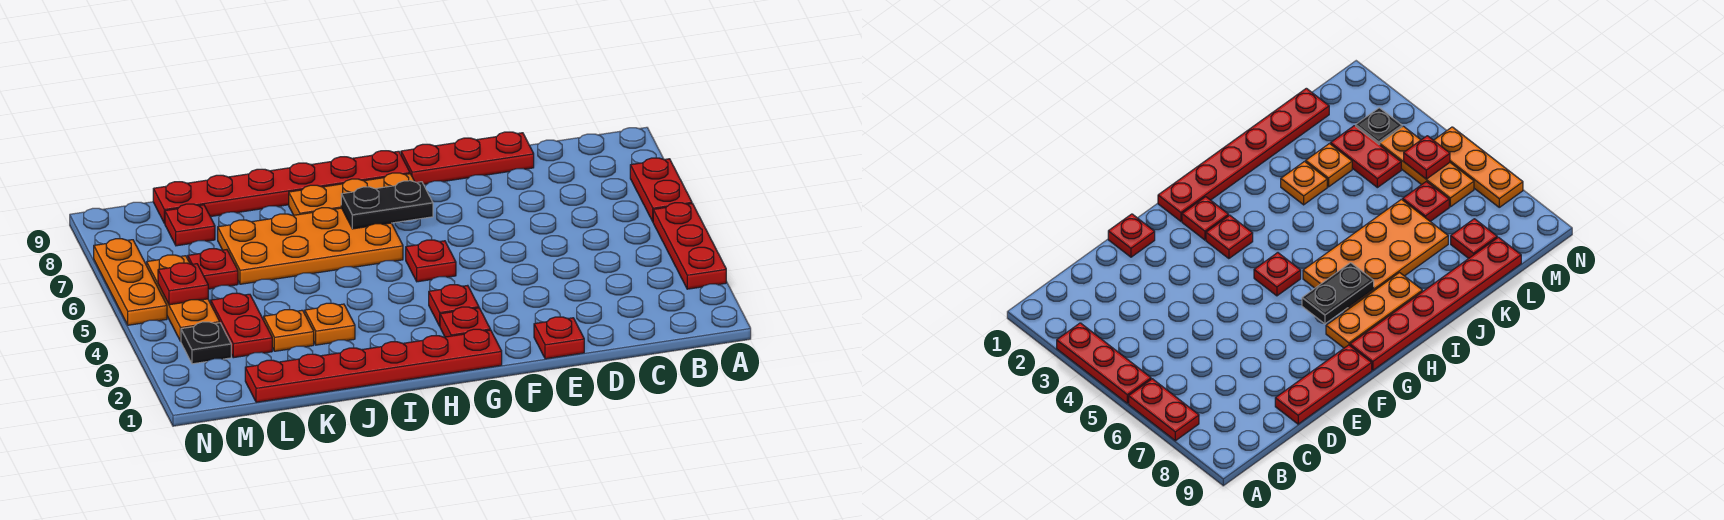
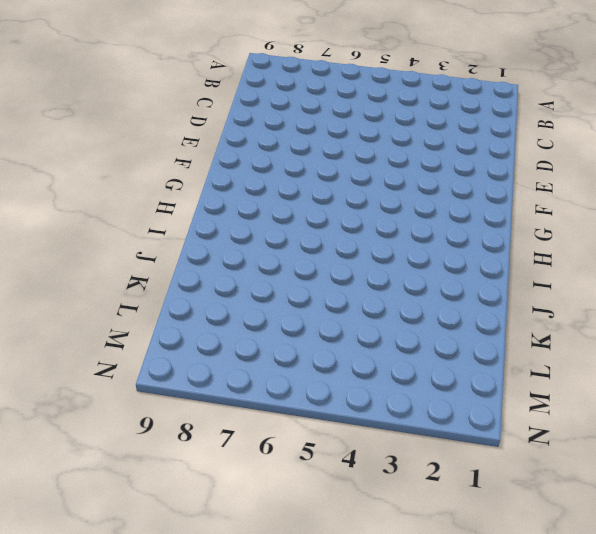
none -> red 1x3 plate [653,203,726,289]
none -> red 1x2 plate [630,158,692,221]
none -> red 1x3 plate [401,132,534,184]

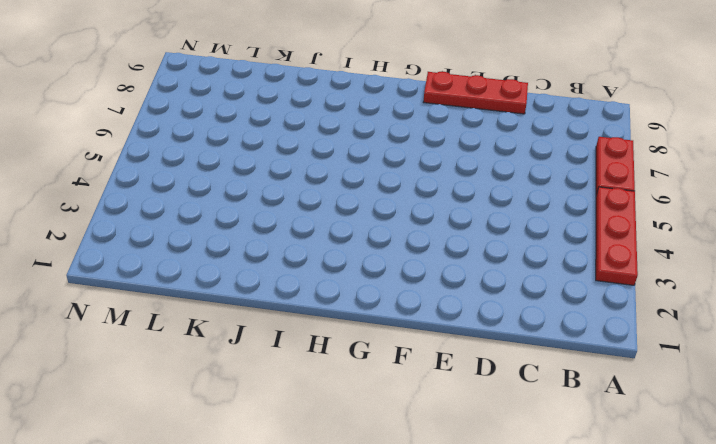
none -> red 1x1 plate [534,317,584,359]
none -> red 1x6 plate [245,329,502,402]
none -> red 1x1 plate [440,307,490,337]

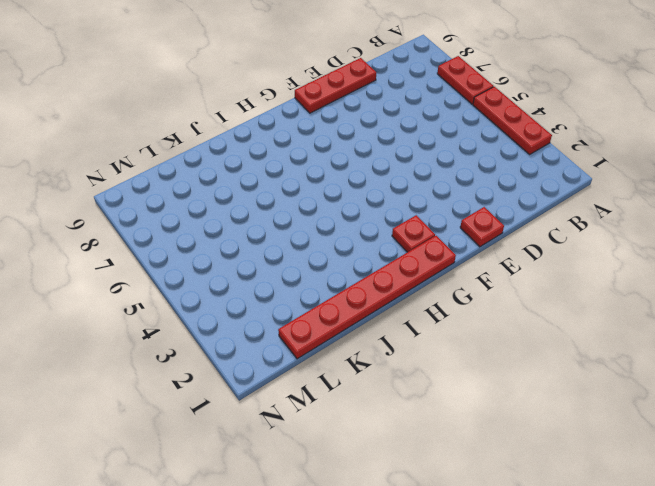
none -> red 1x1 plate [429,285,479,326]
none -> red 1x1 plate [406,240,456,282]
none -> orange 1x3 plate [289,173,415,215]

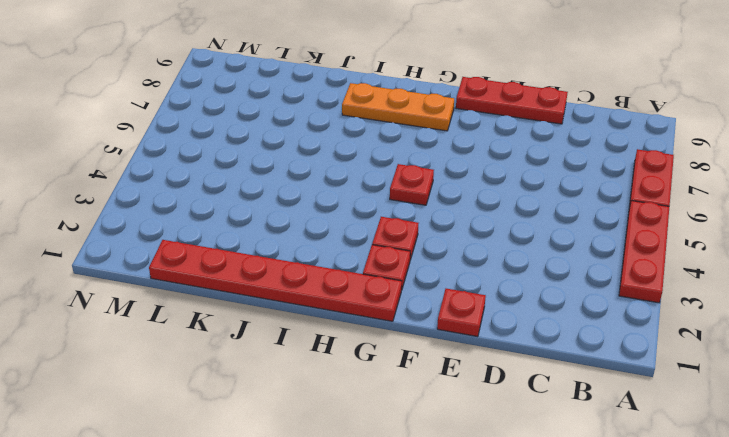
none -> red 1x6 plate [153,151,410,223]
none -> orange 2x4 plate [218,208,403,284]
none -> orange 1x1 plate [305,303,355,345]

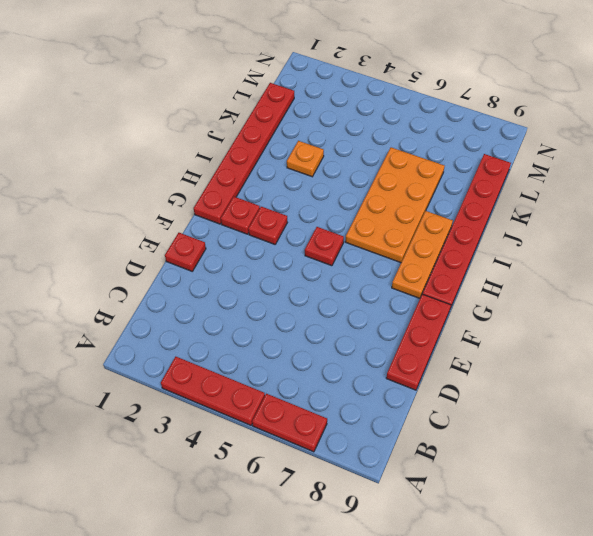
none -> orange 1x1 plate [264,310,314,351]
none -> red 1x2 plate [211,293,272,358]
none -> red 1x1 plate [188,249,238,289]

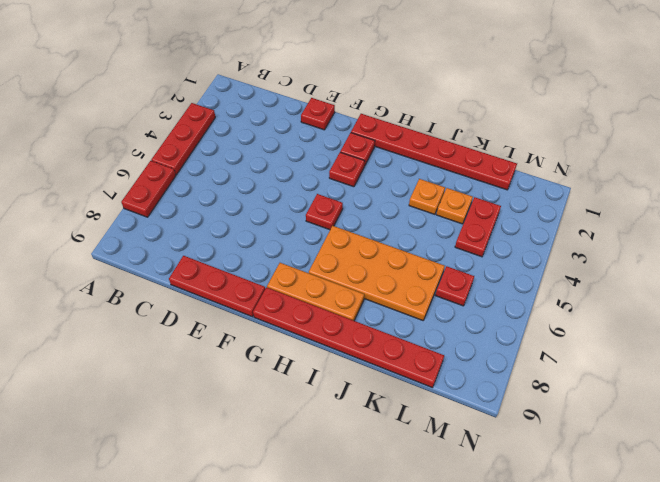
none -> red 1x1 plate [165,204,215,246]
none -> black 1x1 plate [181,322,231,364]
none -> orange 1x3 plate [147,255,220,341]

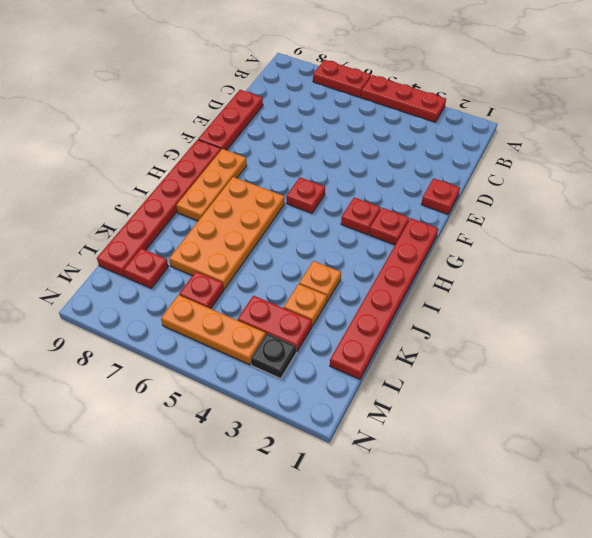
none -> orange 1x3 plate [94,239,167,325]
none -> black 1x2 plate [341,181,433,229]
none -> red 1x1 plate [158,263,208,305]

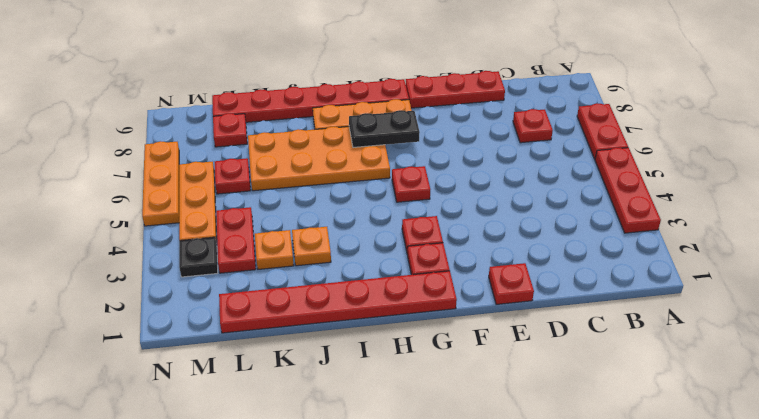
red 1x1 plate [513,109,553,143] -> red 1x1 plate moved to [158,263,208,305]

